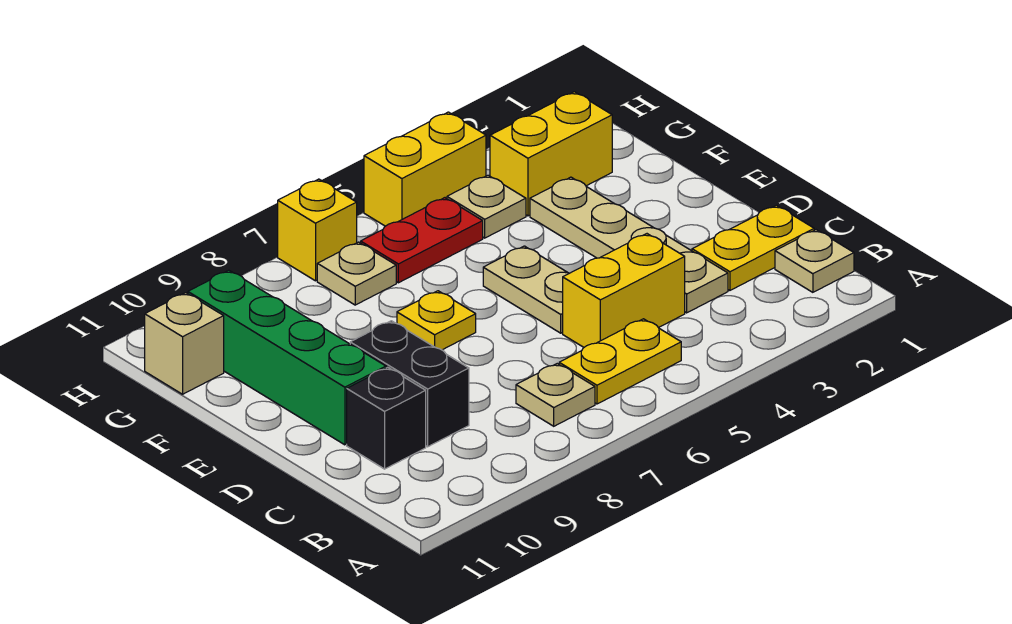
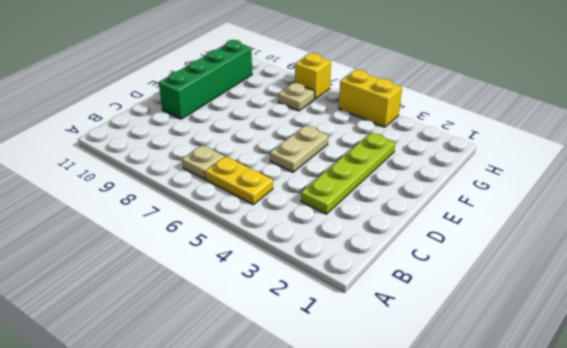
lime 1x4 plate [301,133,395,214] -> tan 1x4 plate [530,177,728,313]
none -> tan 1x1 plate [775,230,854,292]
none -> yellow 1x2 plate [692,205,814,290]
none -> yellow 1x2 brick [563,234,685,347]

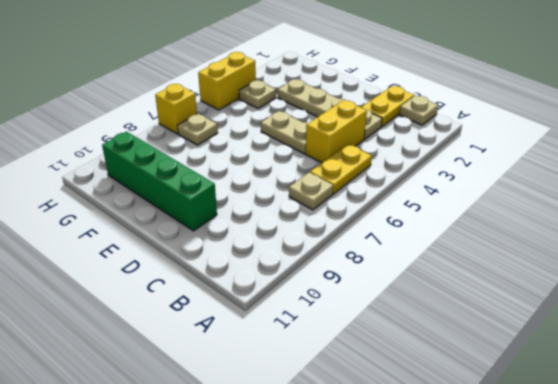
none -> black 1x2 brick [350,321,469,447]
none -> black 1x1 brick [347,367,426,469]
none -> yellow 1x1 plate [397,291,476,350]

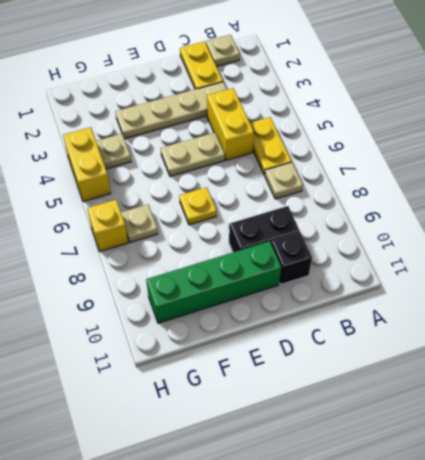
none -> yellow 1x2 brick [490,92,612,216]
none -> red 1x2 plate [361,198,483,283]
none -> tan 1x1 brick [145,293,224,394]

